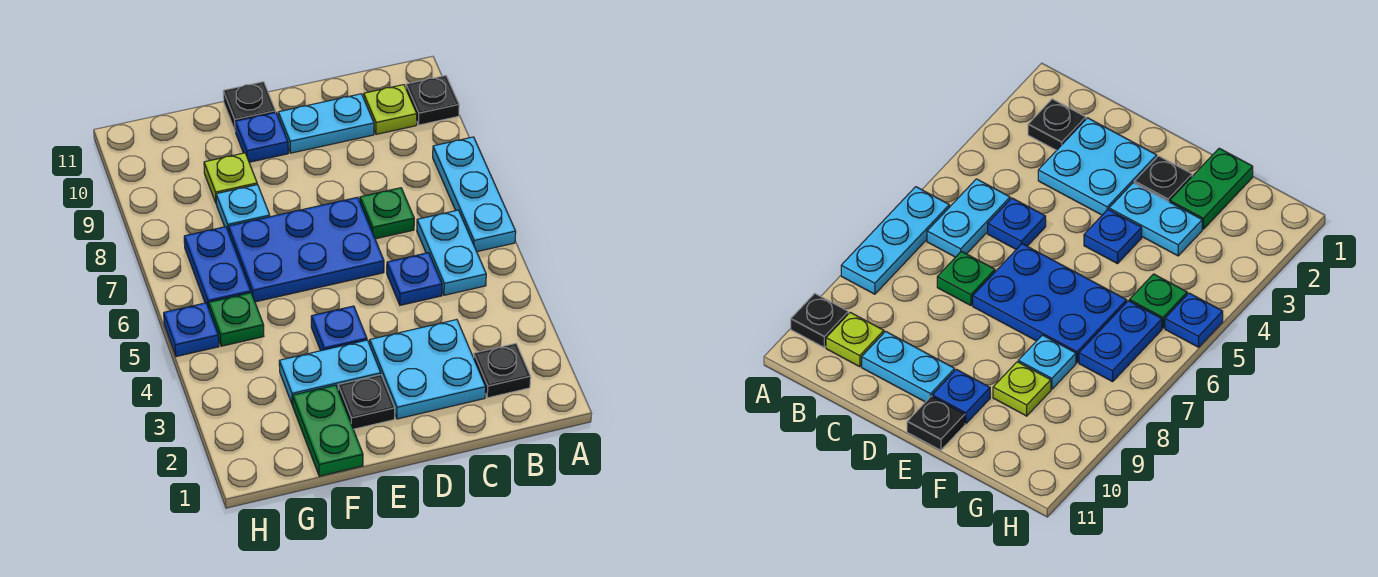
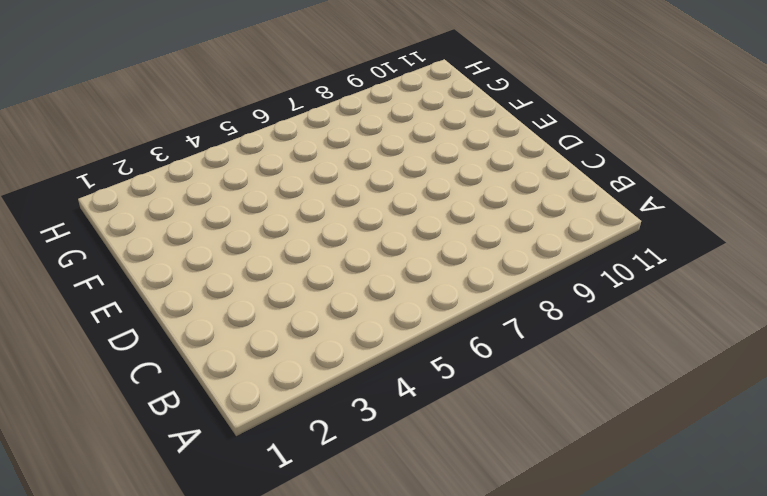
none -> cyan 1x3 plate [433,137,516,252]
none -> black 1x1 plate [406,75,459,125]
none -> black 1x1 plate [474,343,531,398]

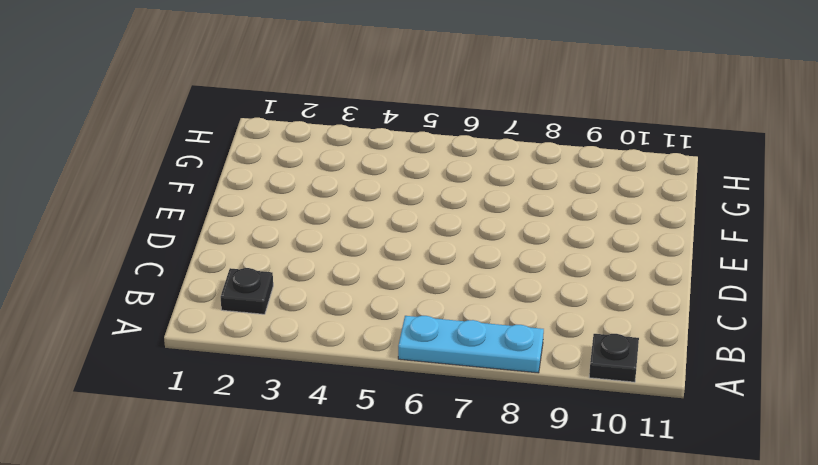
none -> cyan 1x2 plate [417,210,486,295]
none -> lime 1x1 plate [364,85,417,134]
none -> cyan 2x2 plate [370,320,486,419]

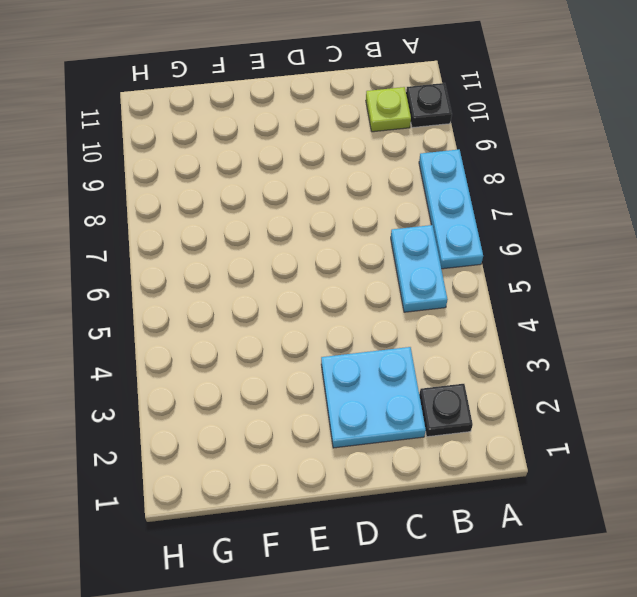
none -> blue 1x1 plate [387,253,442,305]
none -> green 1x1 plate [360,188,414,239]
none -> cyan 1x2 plate [278,94,374,153]

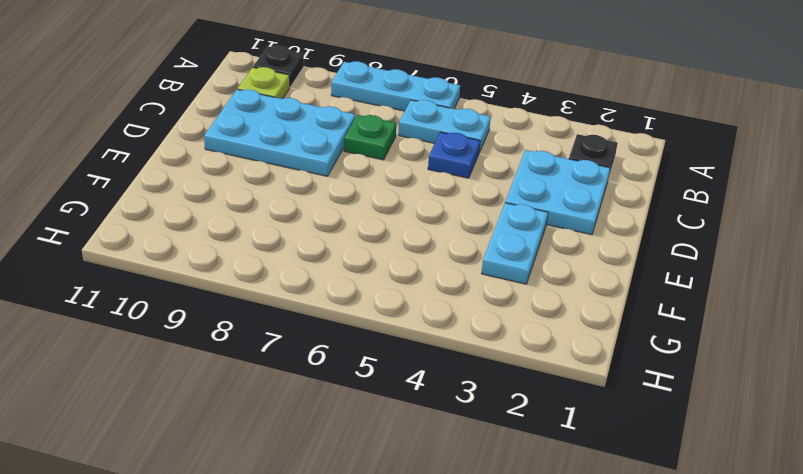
cyan 2x3 plate [204,89,355,176] -> cyan 1x2 plate [278,94,374,153]
none -> blue 2x3 plate [228,197,384,302]
none -> black 1x1 plate [338,375,395,429]
none -> blue 1x1 plate [311,306,367,351]

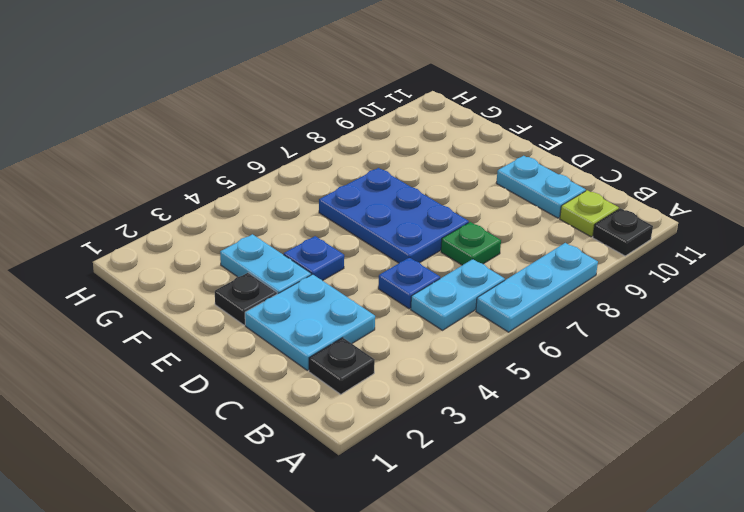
none -> blue 1x1 plate [235,112,288,162]
none -> black 1x1 plate [223,82,276,131]
none -> green 1x2 plate [293,385,363,476]

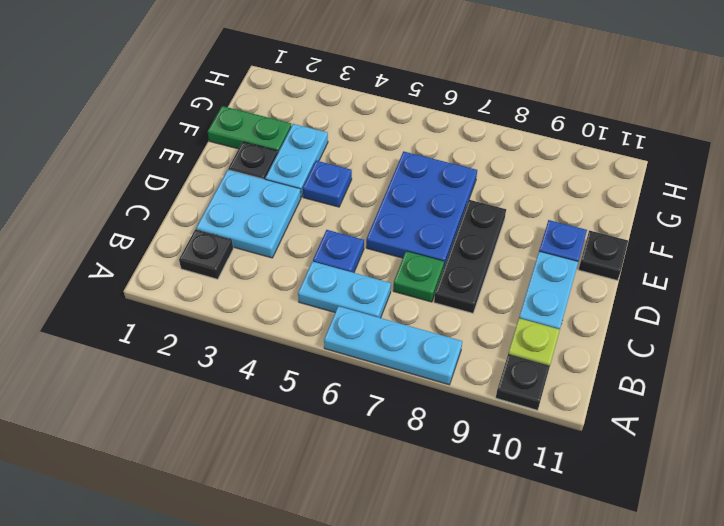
black 1x3 plate [434,200,506,313] -> none
none -> cyan 1x1 plate [216,185,270,232]
none -> lime 1x1 plate [204,153,257,203]
none -> green 1x1 plate [209,293,264,346]

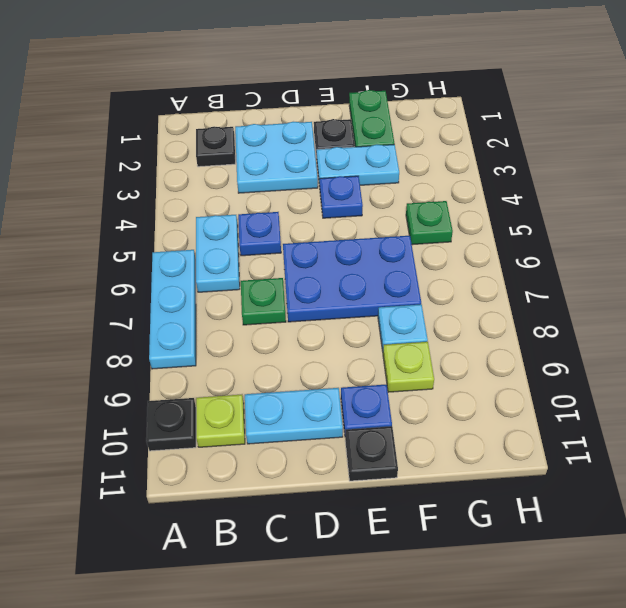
none -> blue 1x2 plate [184,227,251,308]
none -> blue 1x1 plate [164,303,219,357]

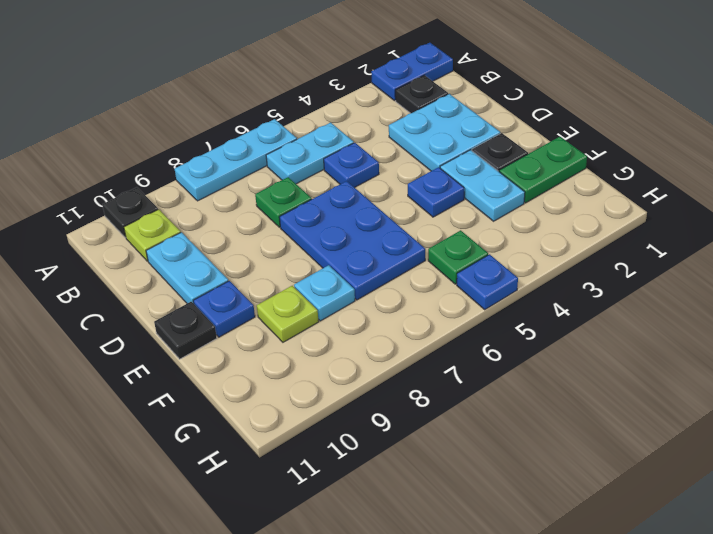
blue 1x2 plate [371,43,453,101] -> blue 1x2 plate moved to [184,227,251,308]

